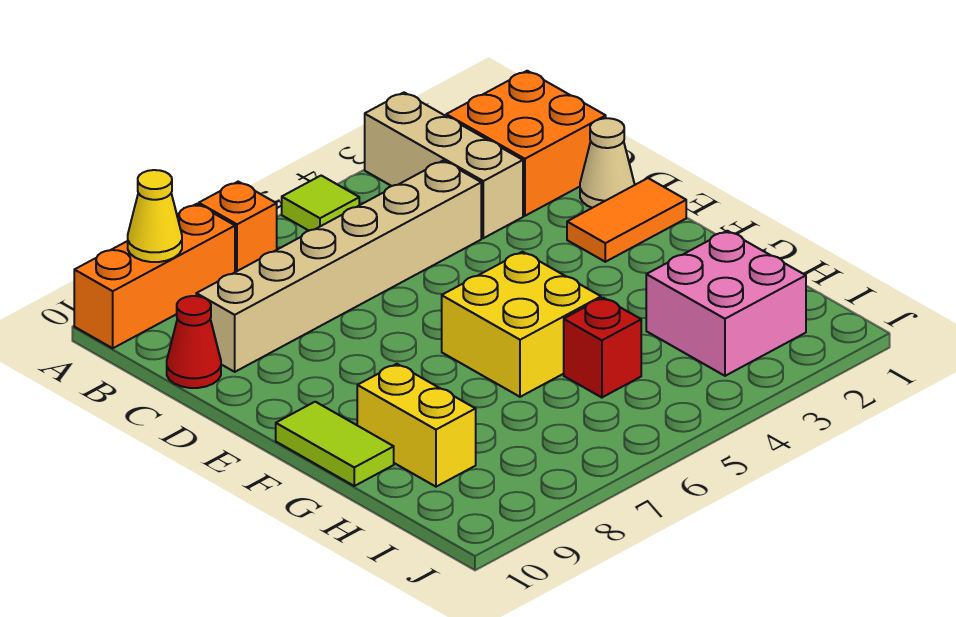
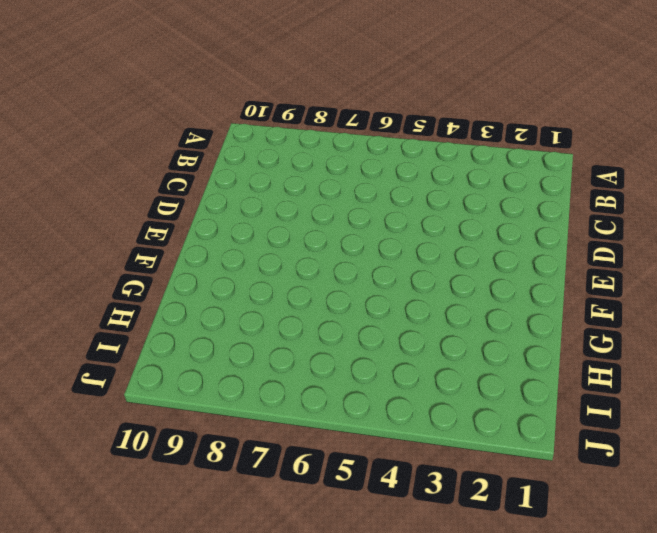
none -> tan 1x3 brick [365,93,523,238]
none -> lime 1x1 tile [282,176,359,231]
none -> orange 1x1 brick [199,182,277,272]

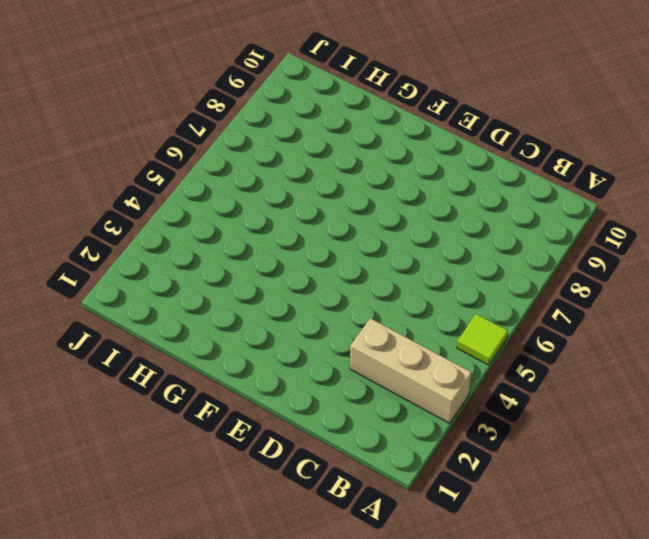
none -> orange 1x1 brick [199,182,277,272]
none -> orange 1x3 brick [74,204,235,348]
none -> orange 2x2 brick [446,71,606,216]

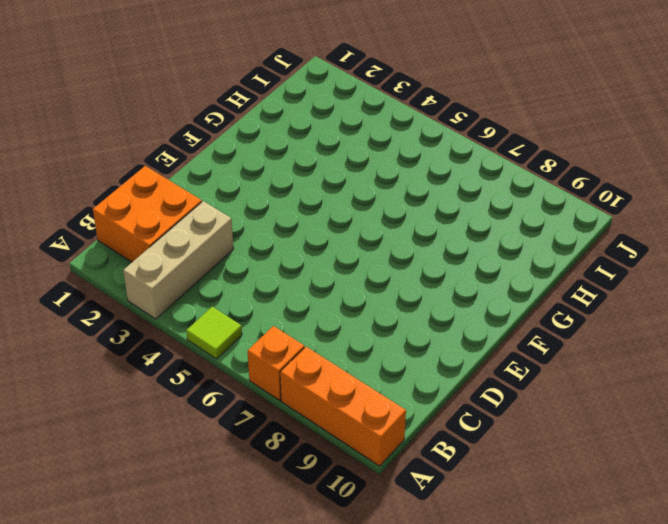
none -> tan 1x6 brick [196,161,481,372]
none -> red 1x1 cone [167,296,221,388]
none -> tan 1x1 cone [580,118,634,208]

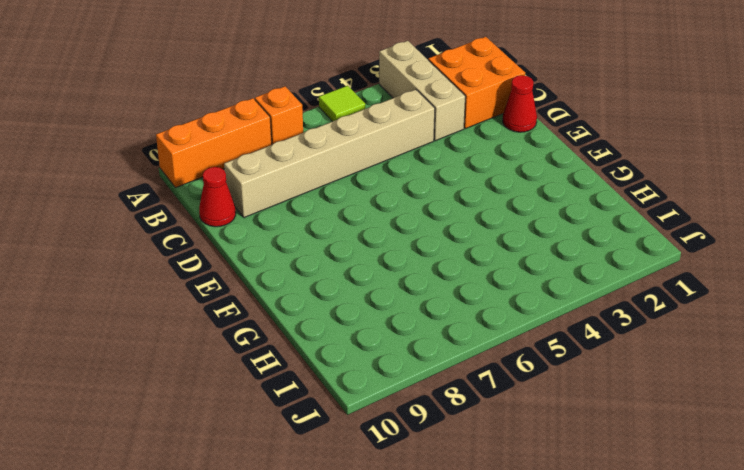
red 1x1 cone [503,75,537,132] -> tan 1x1 cone [580,118,634,208]
none -> orange 1x2 tile [567,178,686,262]
none -> yellow 2x2 brick [442,252,601,397]
none -> lime 1x2 tile [276,402,394,486]

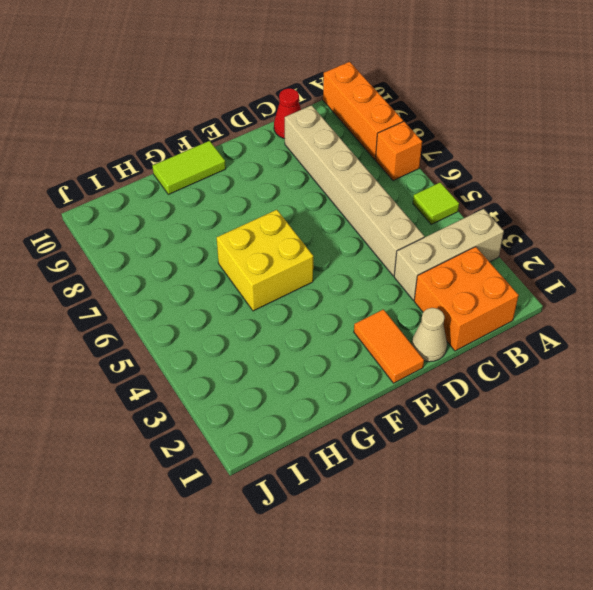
none -> yellow 1x2 brick [357,364,476,487]
none -> pink 2x2 brick [646,231,806,376]
none -> red 1x1 brick [564,298,641,398]

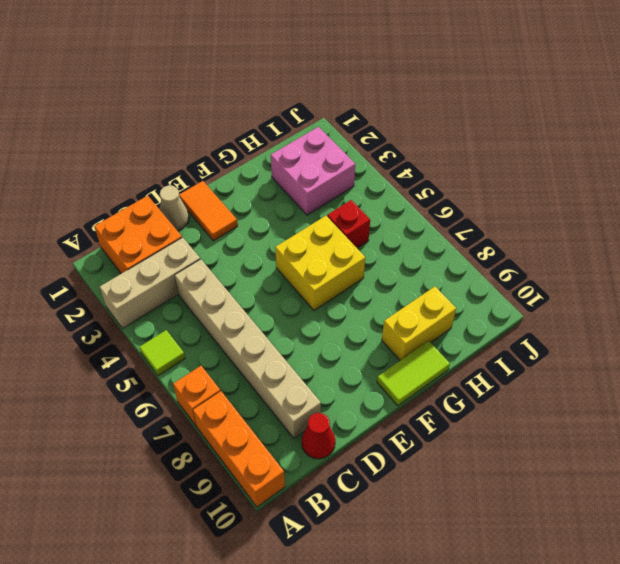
none -> yellow 1x1 cone [128,170,182,262]

